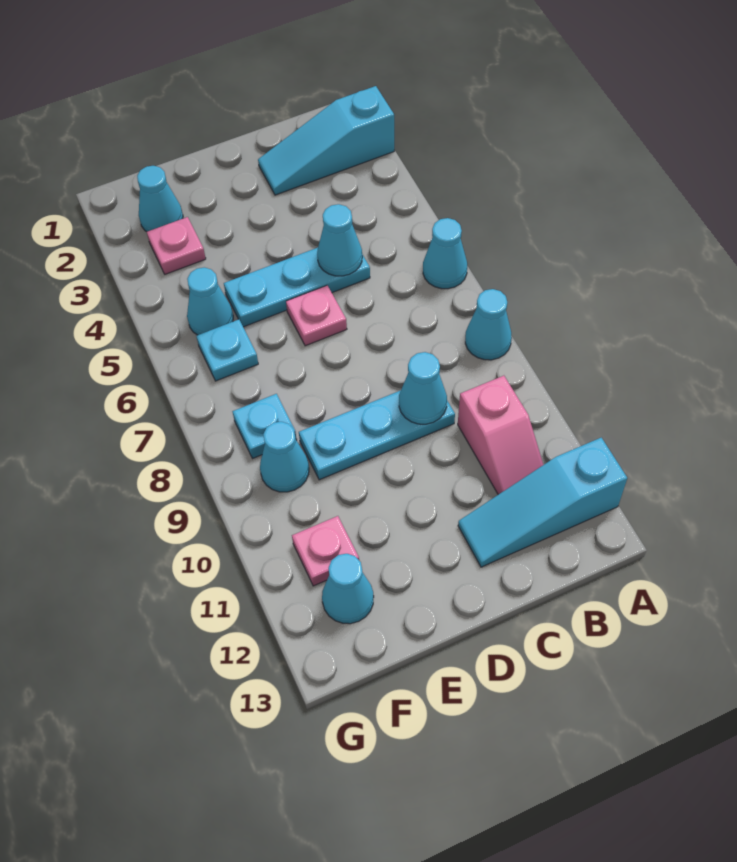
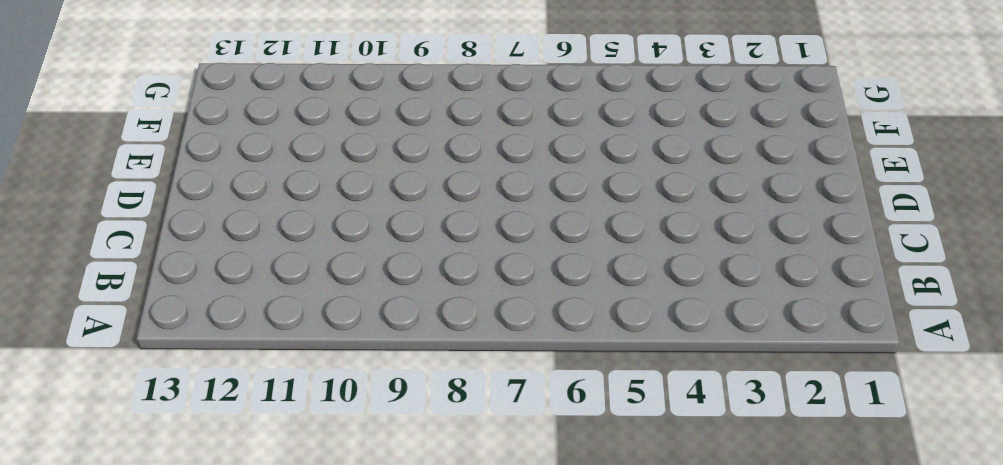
none -> cyan 1x3 slope [258,86,394,195]
none -> cyan 1x1 cone [423,218,467,289]
none -> cyan 1x1 cone [465,289,512,360]

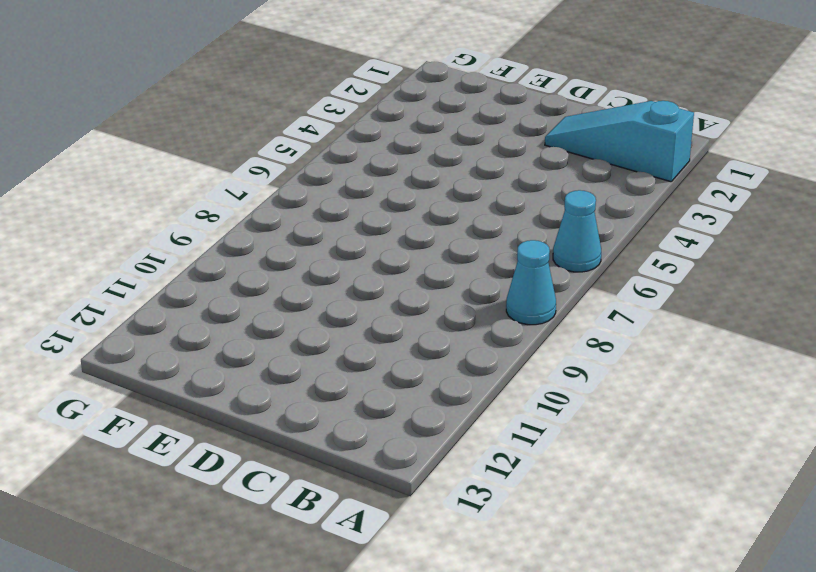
none -> cyan 1x3 slope [458,438,627,567]
none -> pink 1x2 slope [458,376,543,495]
none -> cyan 1x3 plate [224,248,370,327]

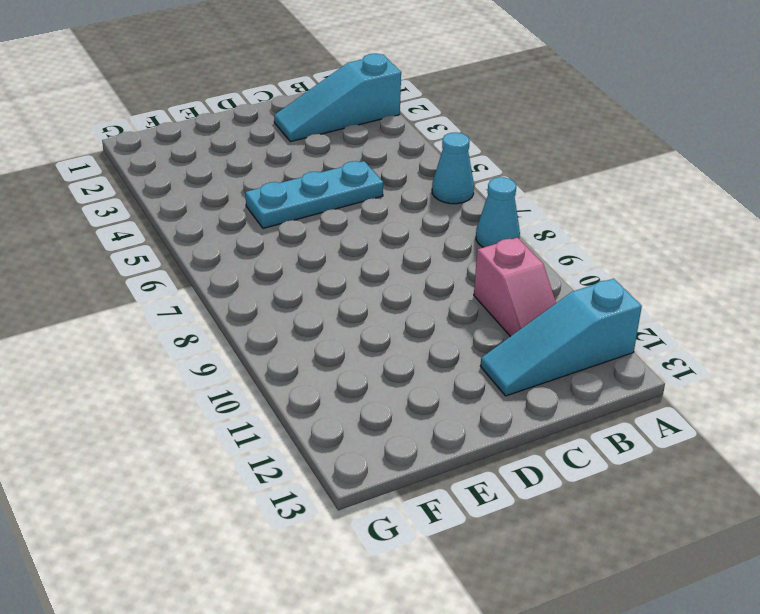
none -> cyan 1x3 plate [299,390,455,480]
none -> pink 1x1 plate [286,285,347,346]
none -> cyan 1x1 cone [137,166,183,232]

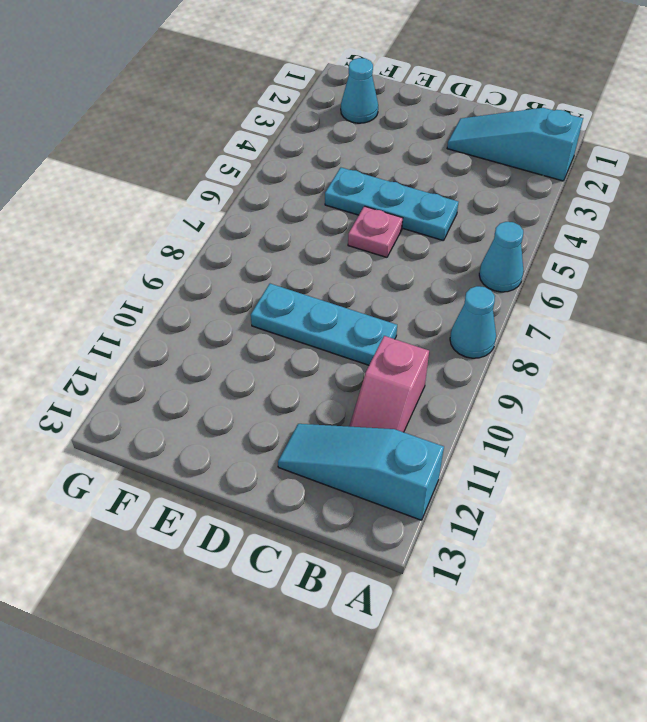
none -> pink 1x1 plate [147,217,206,274]
none -> cyan 1x1 cone [187,267,233,335]
none -> cyan 1x1 plate [196,319,258,381]

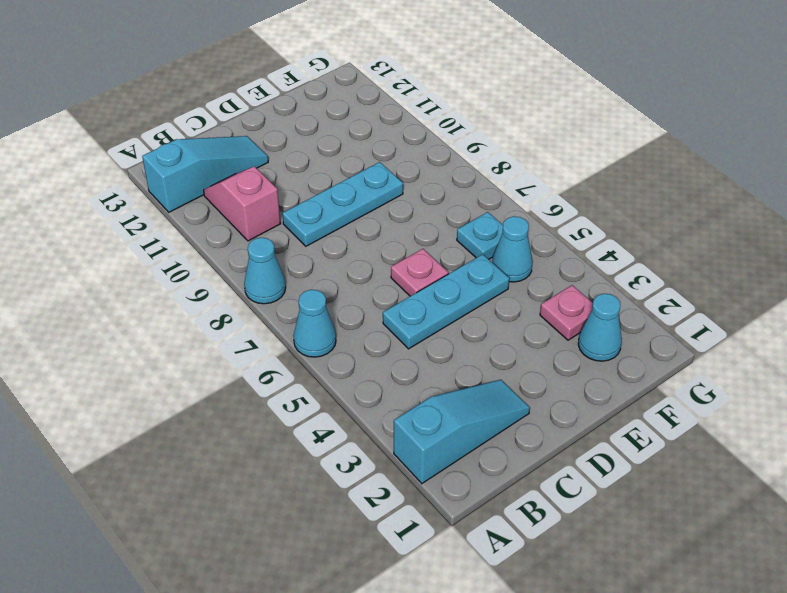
none -> cyan 1x1 plate [232,394,297,458]
none -> cyan 1x1 cone [260,422,309,492]
none -> pink 1x1 plate [292,516,359,586]

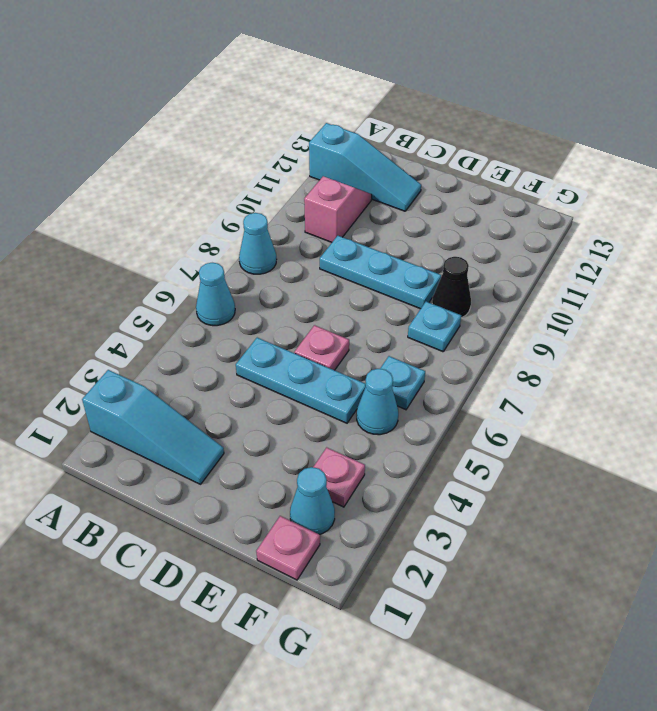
pink 1x1 plate [256,516,320,580] -> pink 1x1 plate moved to [292,516,359,586]
black 1x1 cone [432,257,471,318] -> cyan 1x1 cone [260,422,309,492]
none -> cyan 1x1 cone [322,554,374,624]
none -> cyan 1x1 cone [317,204,362,276]
none -> cyan 1x1 cone [399,352,447,424]

